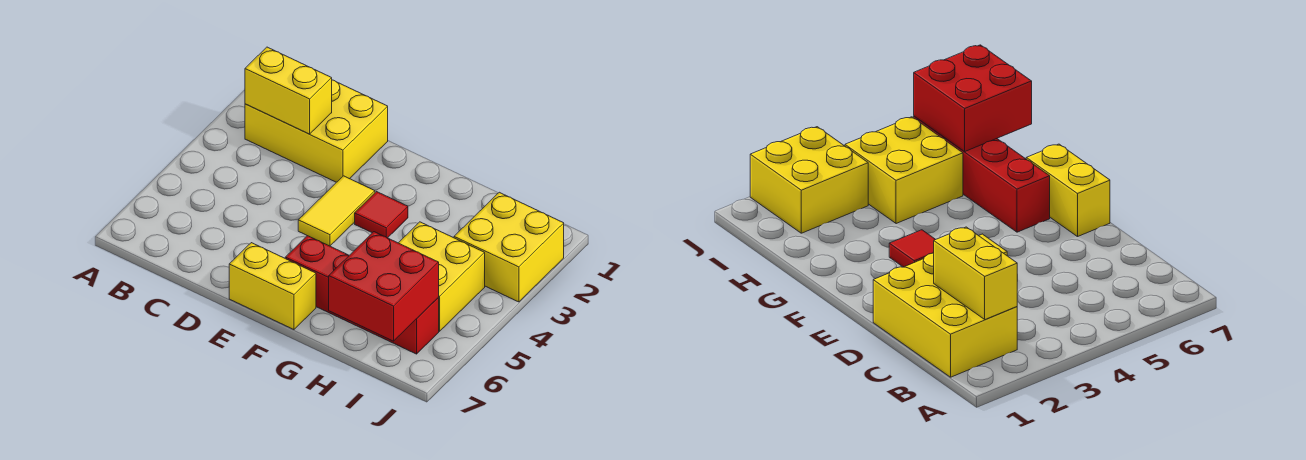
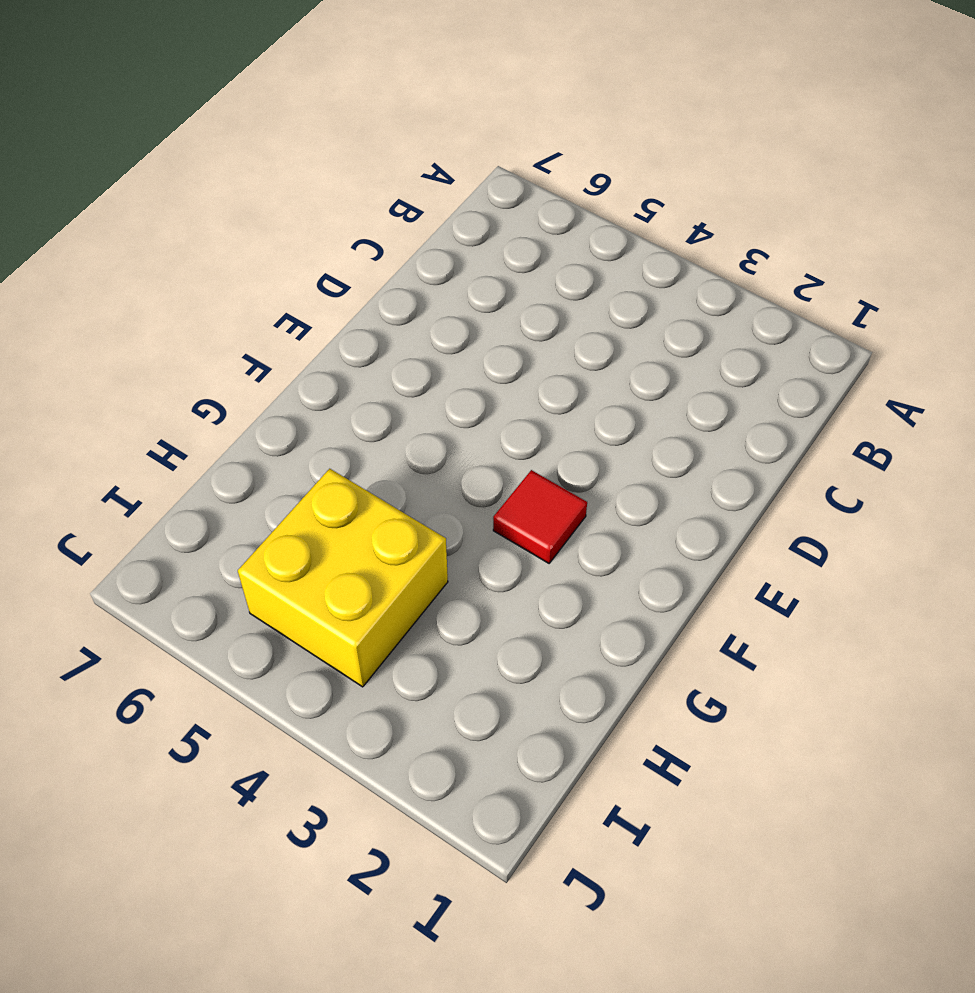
none -> yellow 2x3 brick [245,80,388,182]
none -> yellow 1x2 tile [298,176,375,246]

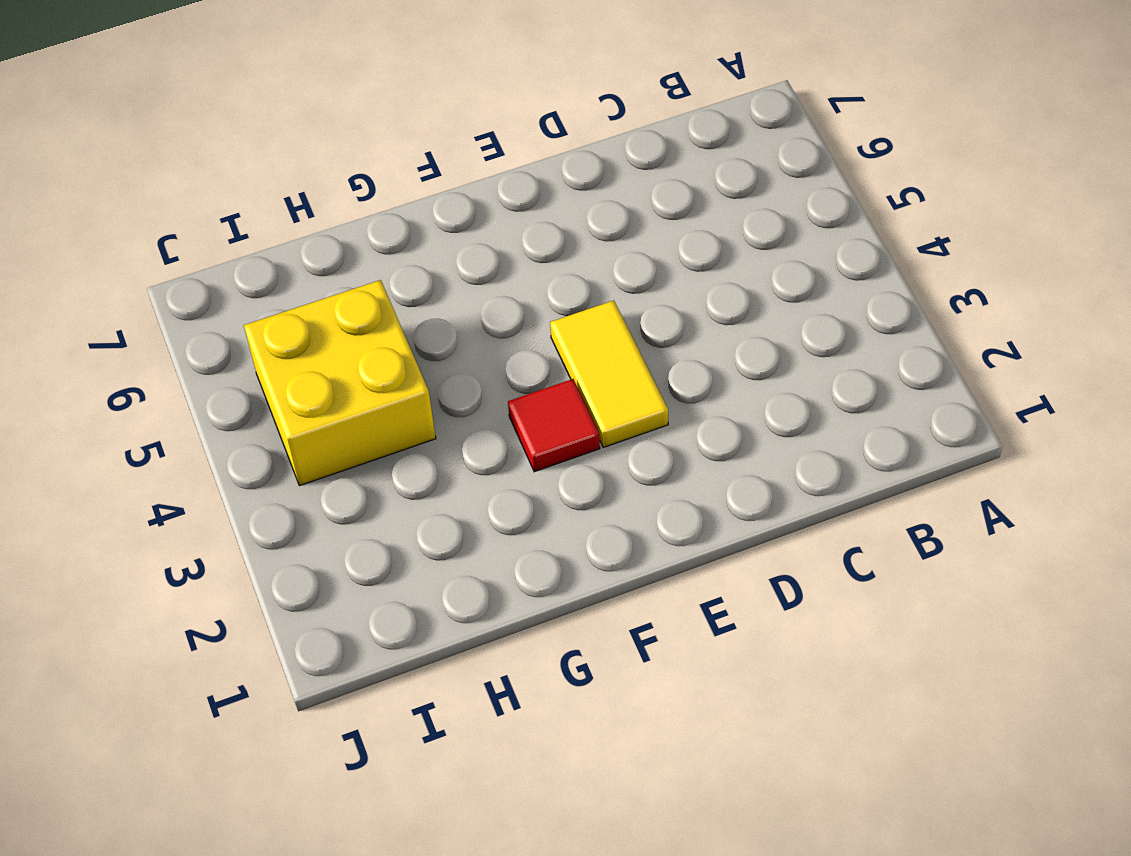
none -> yellow 2x3 brick [245,80,388,182]
none -> yellow 1x2 brick [229,243,316,330]

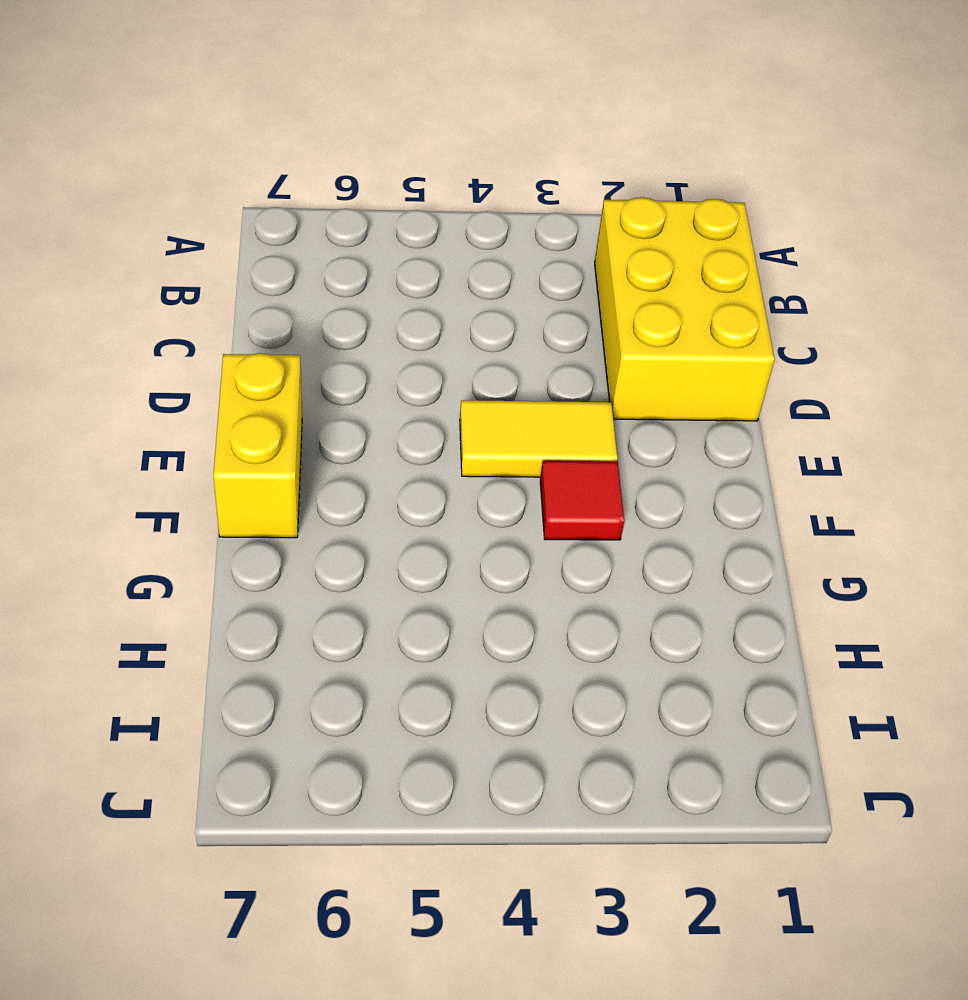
none -> red 1x4 brick [285,236,439,354]
none -> yellow 2x2 brick [399,222,485,331]

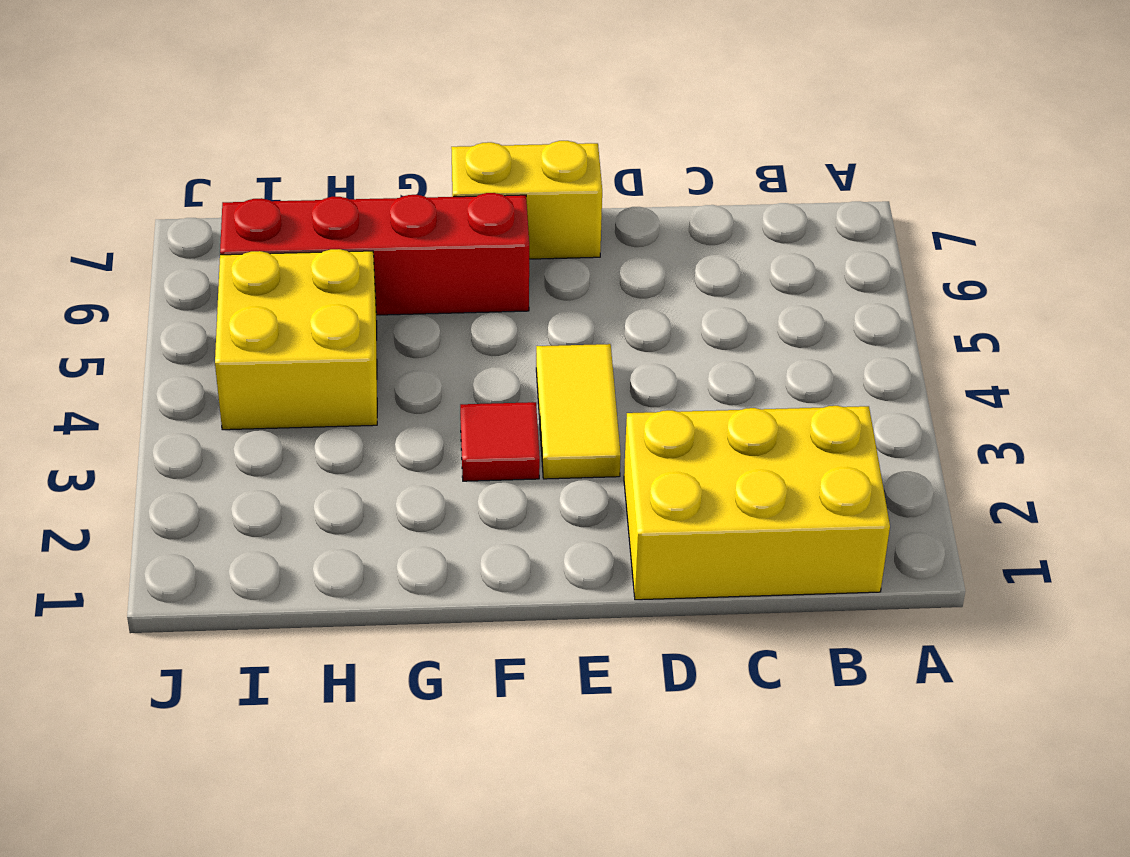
none -> yellow 2x2 brick [454,192,564,302]
none -> yellow 1x2 brick [245,47,332,134]

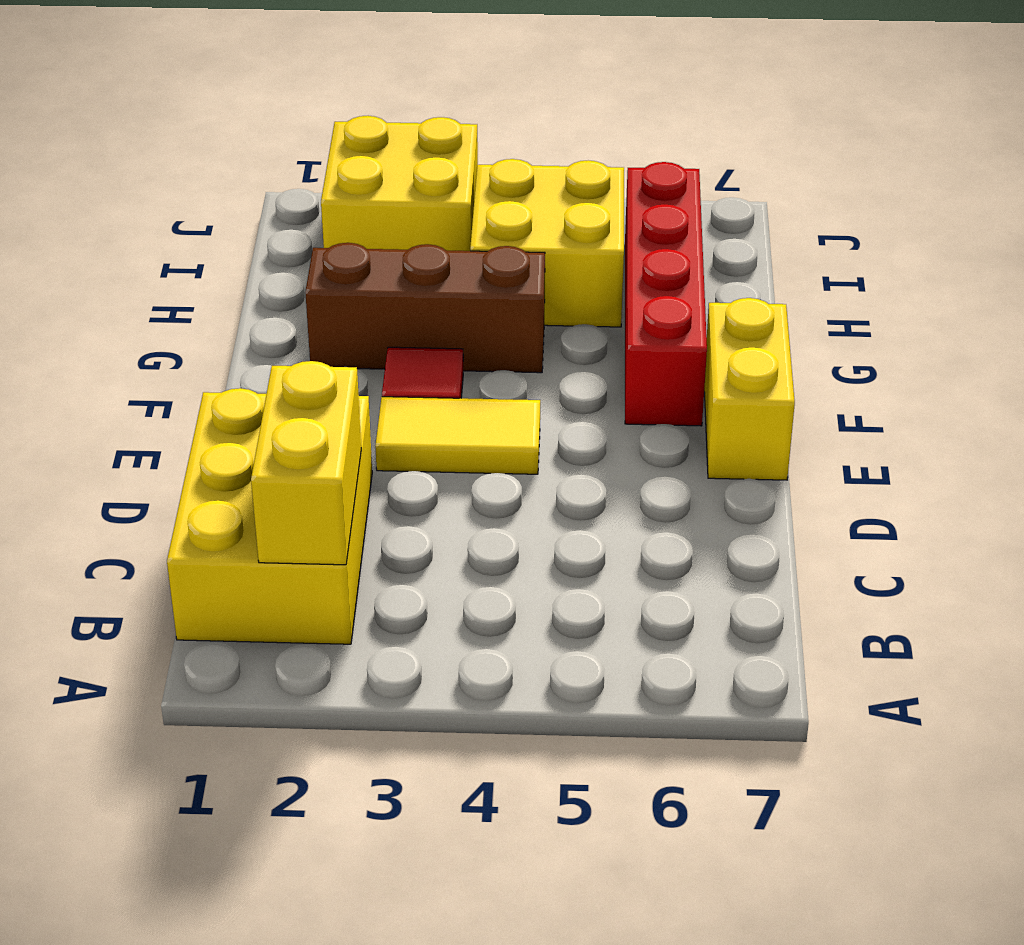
brown 1x3 brick [305,243,545,373] -> none
none -> red 2x2 brick [329,232,439,341]

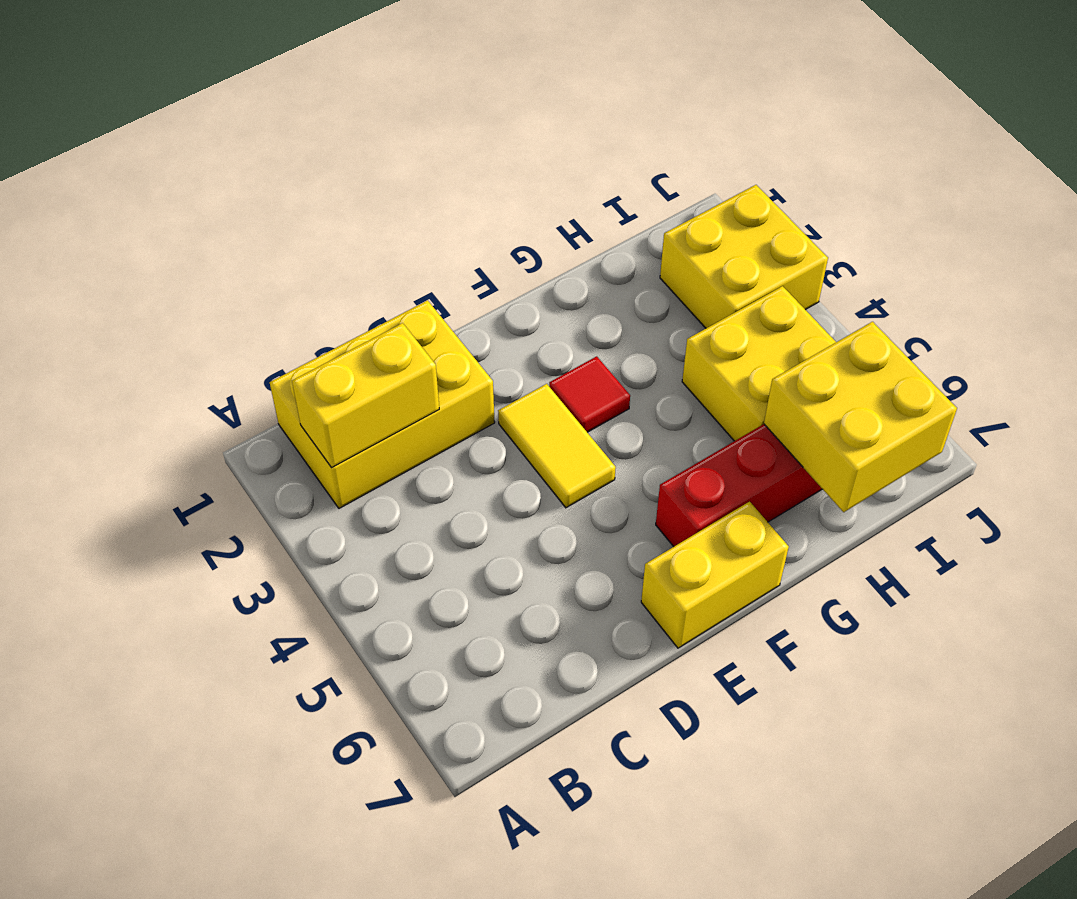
yellow 2x2 brick [764,322,957,512] -> red 2x2 brick [329,232,439,341]

